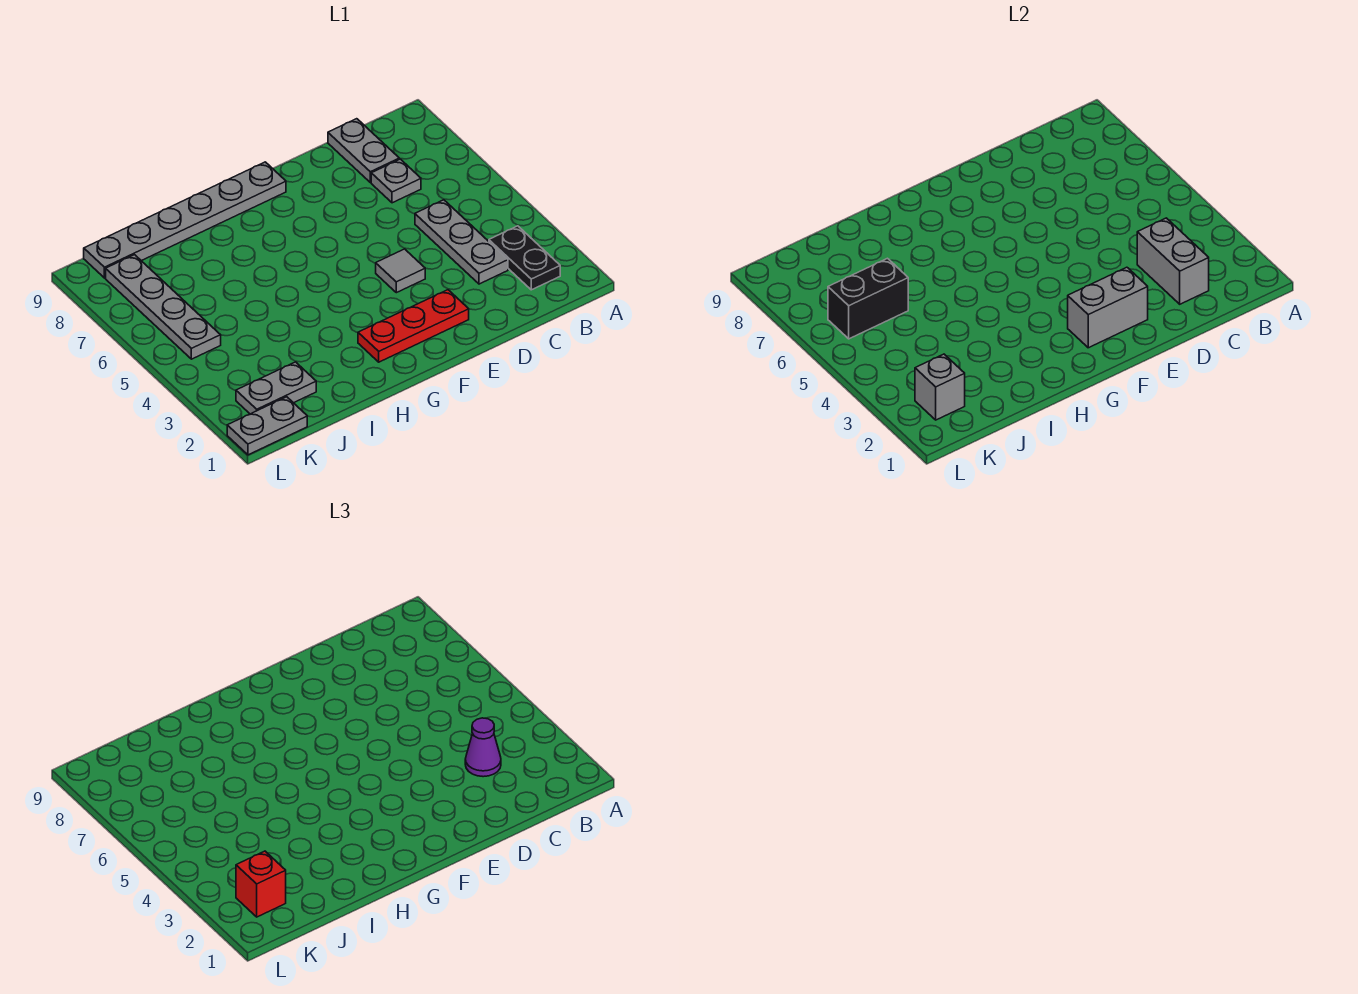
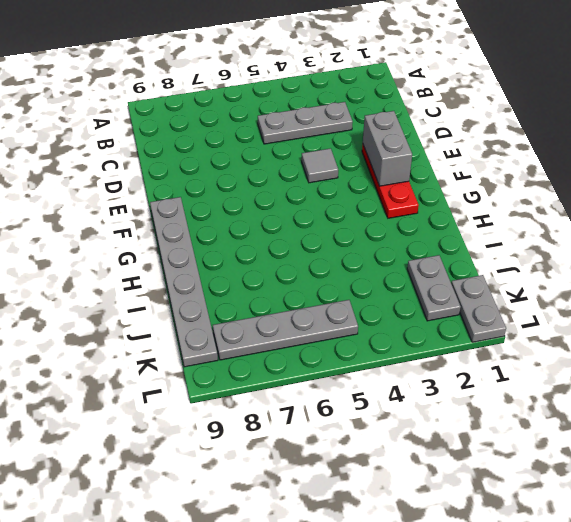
none -> black 1x2 plate [489,226,560,290]
none -> grey 1x1 plate [371,159,421,203]
none -> grey 1x2 plate [328,119,399,182]

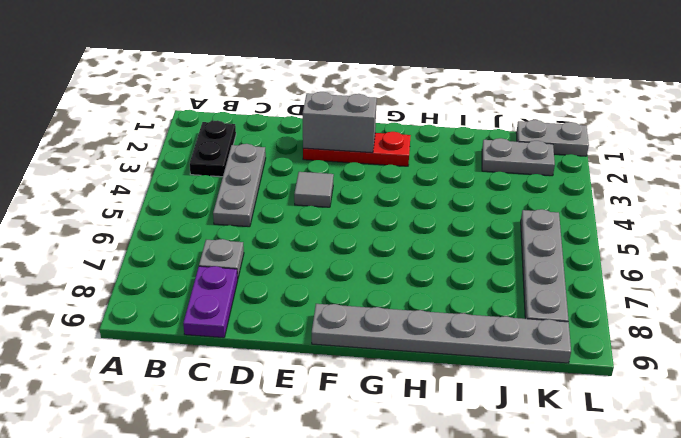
purple 1x2 plate [183,266,238,338] -> grey 1x2 plate [328,119,399,182]
none -> grey 1x2 brick [1137,218,1209,304]
none -> black 1x2 brick [828,258,908,339]
none -> grey 1x1 brick [915,354,965,420]

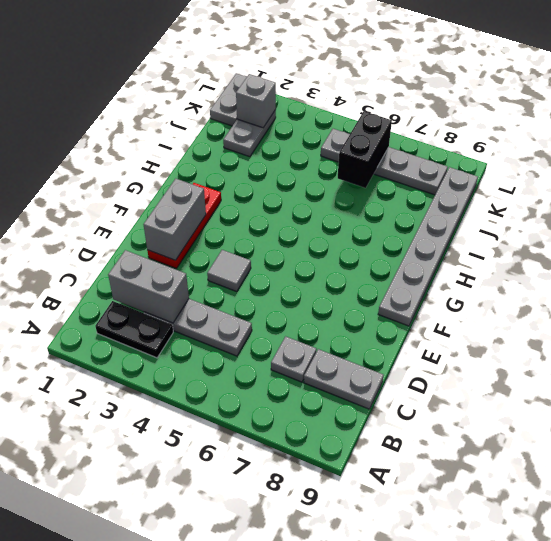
none -> purple 1x1 cone [465,718,501,777]
none -> red 1x1 brick [236,851,286,917]

